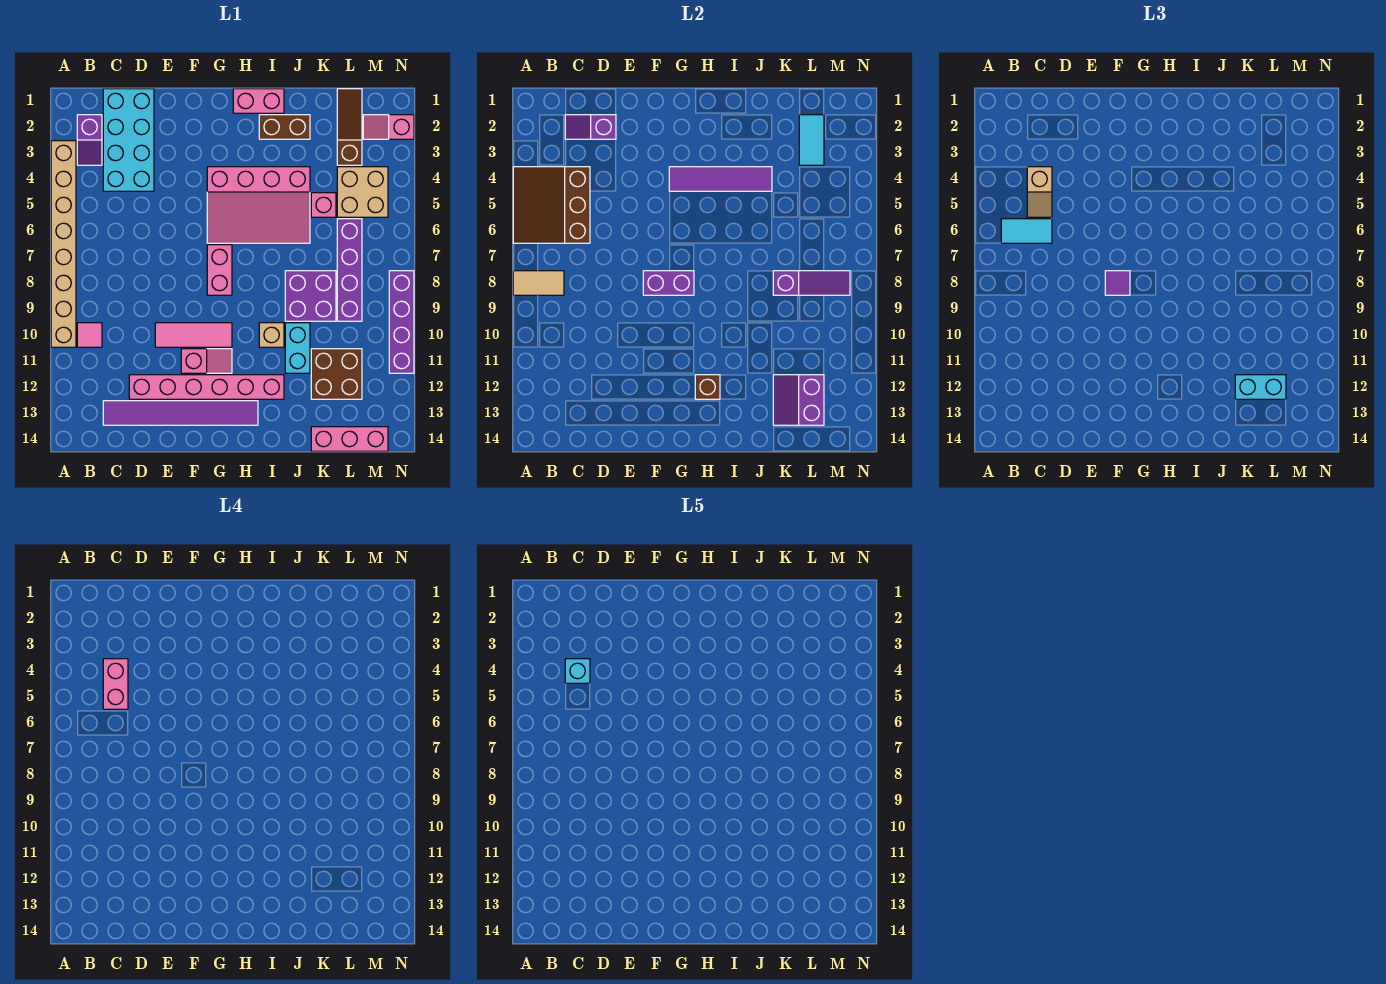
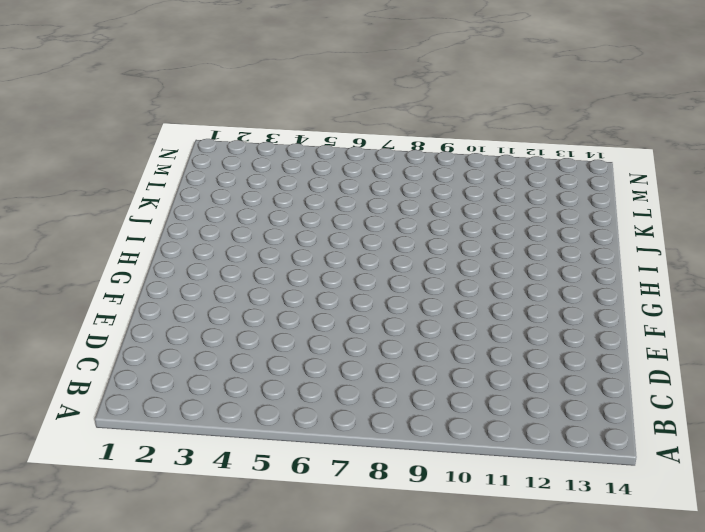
none -> tan 1x8 brick [51,141,76,347]
none -> purple 1x2 slope [77,115,102,165]
none -> pink 1x1 tile [77,323,102,347]
none -> cyan 2x4 brick [103,89,154,191]

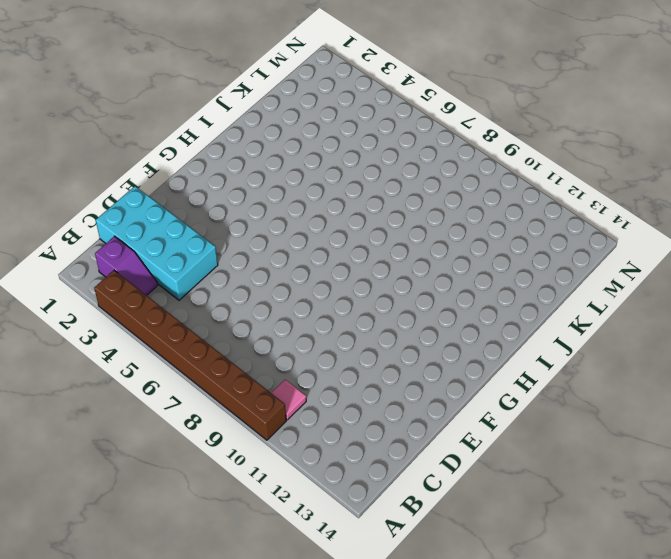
brown 1x8 brick [94,270,286,440] -> tan 1x8 brick [51,141,76,347]
none -> purple 1x6 tile [103,401,258,425]
none -> pink 1x6 brick [129,375,284,399]
none -> pink 1x3 tile [155,323,232,347]
none -> pink 1x2 slope [181,349,232,373]

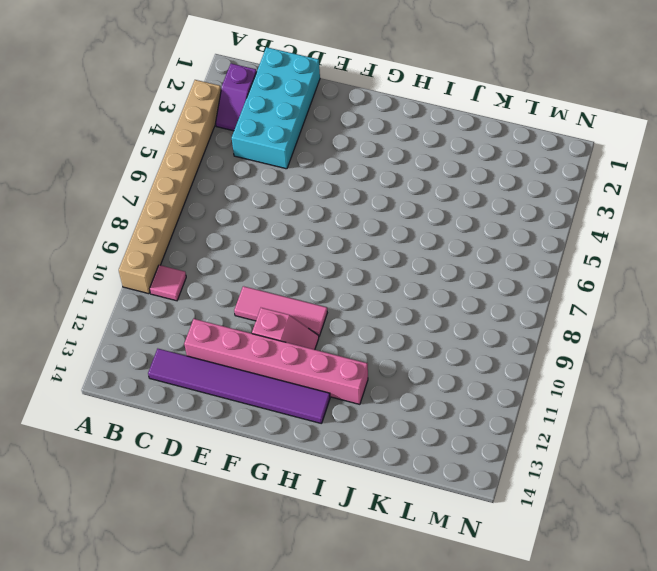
none -> pink 3x4 slope [207,167,310,243]
none -> pink 1x2 brick [207,245,232,295]
none -> pink 1x2 brick [233,89,284,113]
none -> brown 1x2 brick [259,115,310,139]

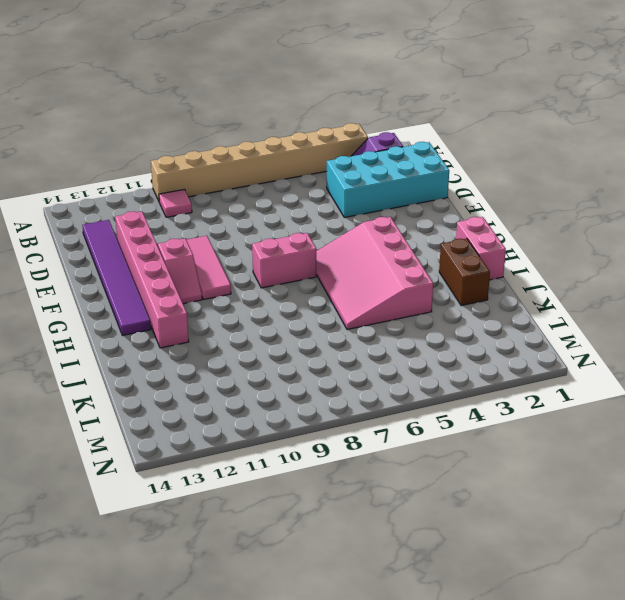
none -> tan 1x1 brick [259,323,284,347]
none -> purple 2x2 brick [285,271,336,321]
none -> cyan 1x2 brick [285,323,310,373]
none -> pink 1x1 brick [311,193,336,217]

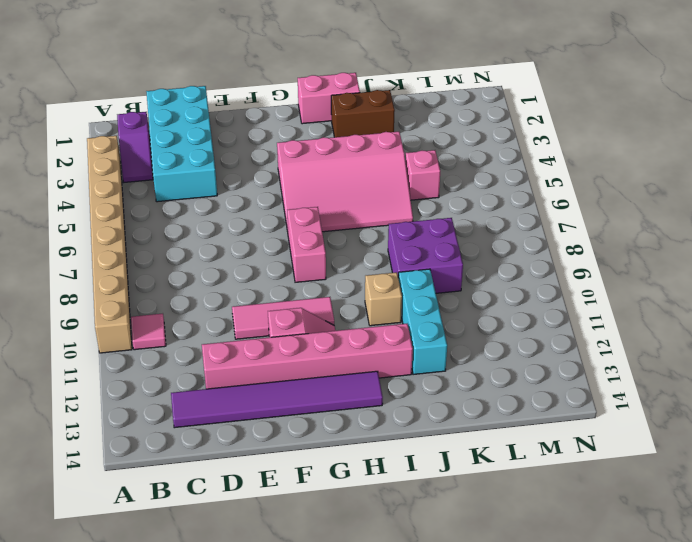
cyan 1x3 brick [398,269,447,375] -> cyan 1x2 brick [285,323,310,373]
none -> brown 2x2 brick [311,349,362,399]
none -> pink 1x3 brick [311,427,388,451]
none -> brown 1x3 slope [337,89,362,165]
none -> tan 2x2 brick [337,167,388,217]

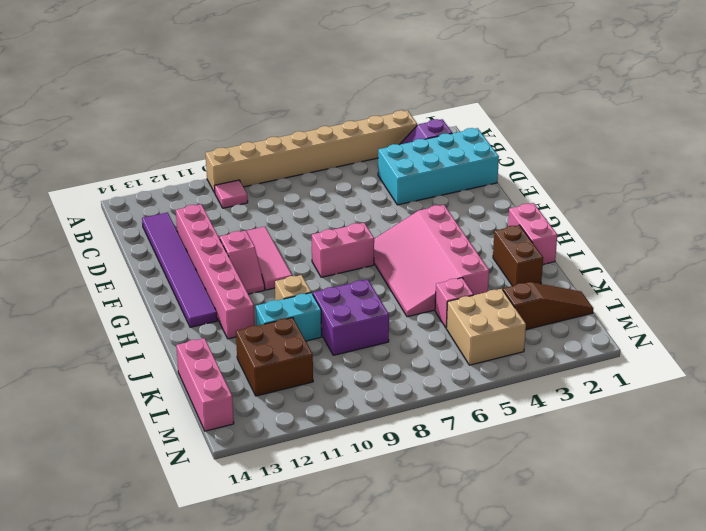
none -> purple 1x4 brick [337,219,362,321]
none -> pink 1x2 slope [363,115,414,139]
none -> purple 1x4 brick [389,271,414,373]
none -> brown 3x3 slope [513,167,590,243]

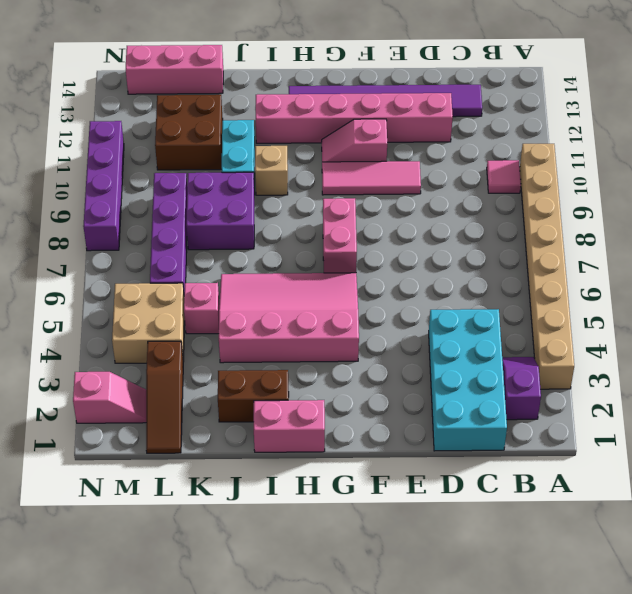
none -> brown 3x3 slope [513,167,590,243]
none -> tan 1x2 tile [513,271,564,295]
none -> purple 1x2 slope [565,115,616,139]
none -> purple 1x2 brick [643,271,694,295]

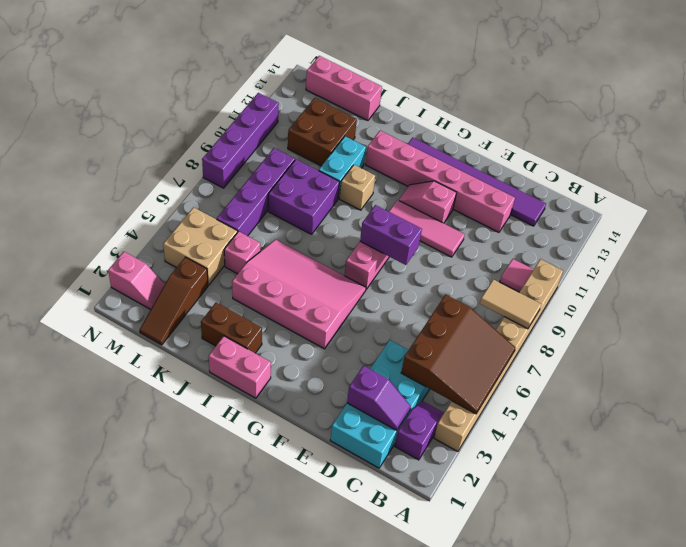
none -> purple 1x4 tile [669,167,772,191]
none -> brown 1x1 brick [695,375,720,399]
none -> purple 1x3 slope [773,271,850,295]
none -> purple 2x2 slope [773,375,824,425]

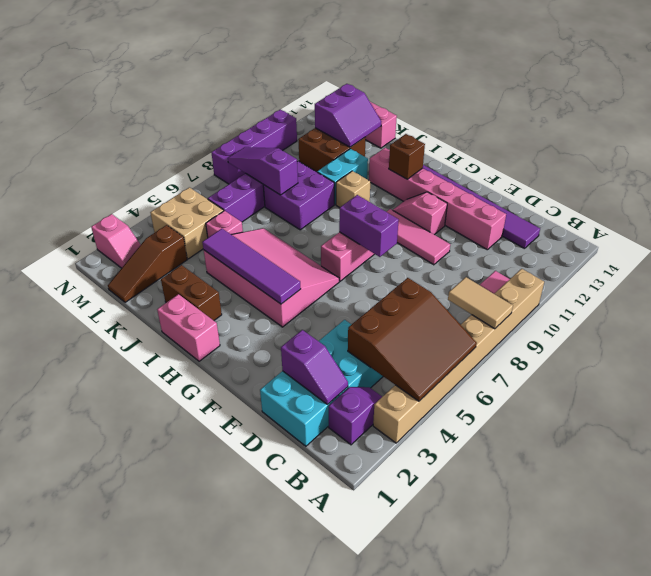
none -> cyan 1x2 tile [799,115,824,165]
none -> cyan 1x2 tile [1001,219,1052,243]
none -> tan 1x2 slope [1027,167,1052,217]
none -> purple 1x1 tile [1105,271,1130,295]

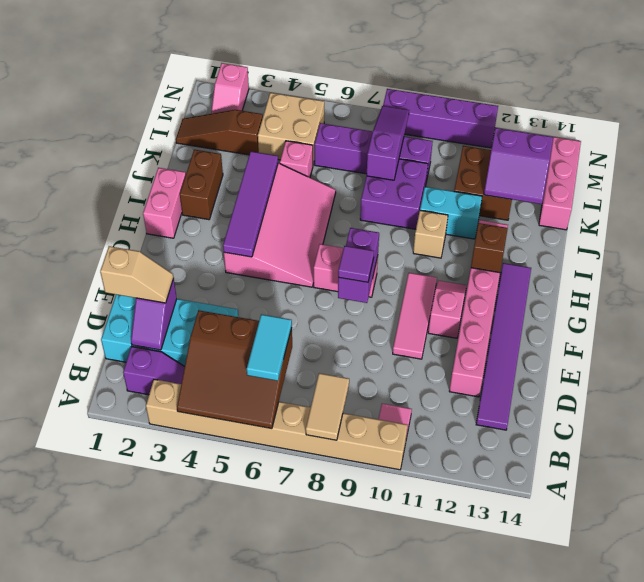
tan 1x2 slope [100,246,174,303] -> tan 1x2 slope moved to [1027,167,1052,217]
none -> cyan 1x2 tile [799,115,824,165]
none -> cyan 1x2 brick [1235,375,1286,399]
none -> pink 1x2 brick [103,659,128,709]
none -> cyan 1x1 brick [565,659,590,683]

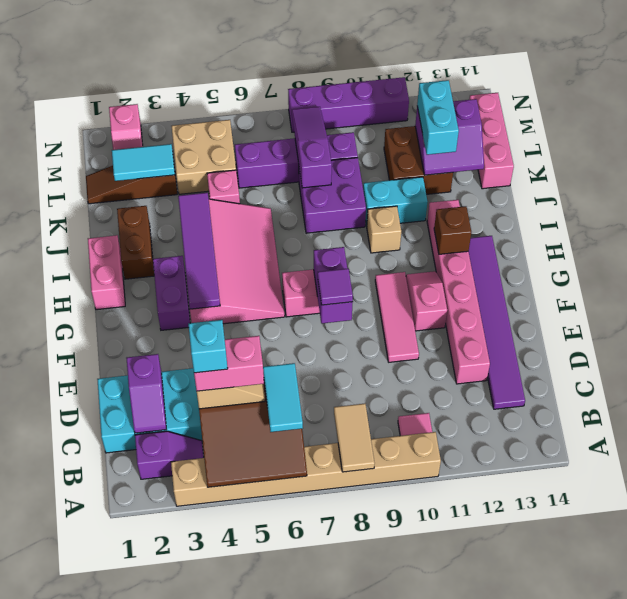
purple 1x2 brick [153,256,190,330] -> none

